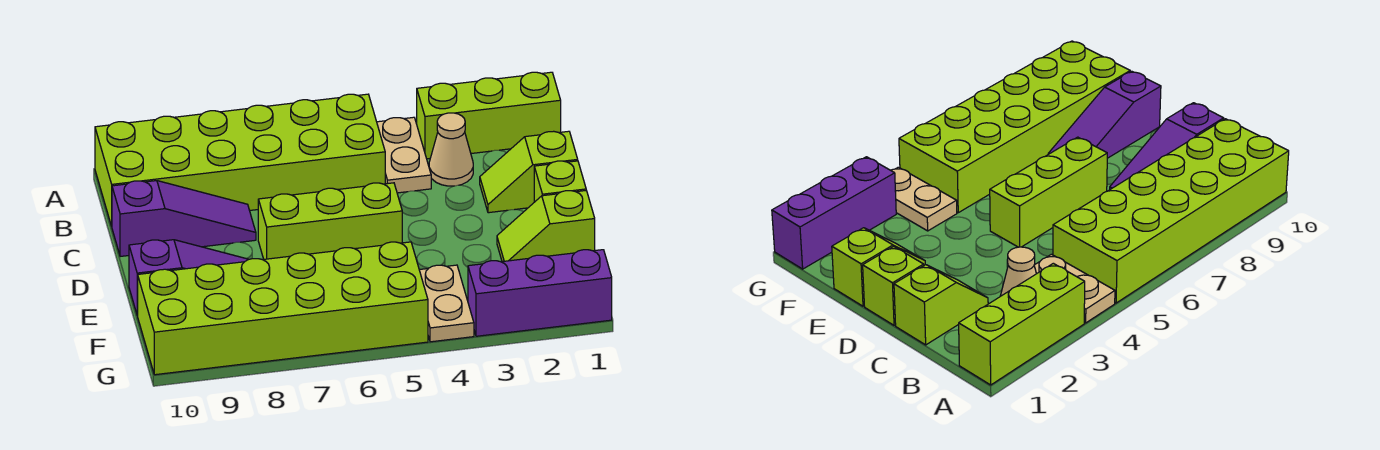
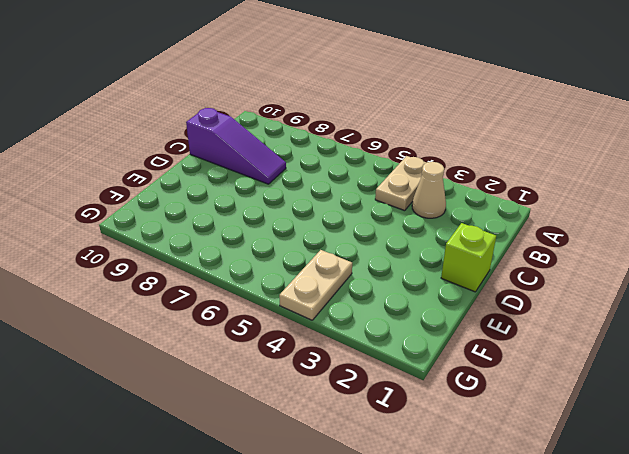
none -> lime 1x3 brick [417,72,561,159]
none -> lime 2x6 brick [95,94,385,226]
none -> lime 1x2 slope [480,131,578,213]

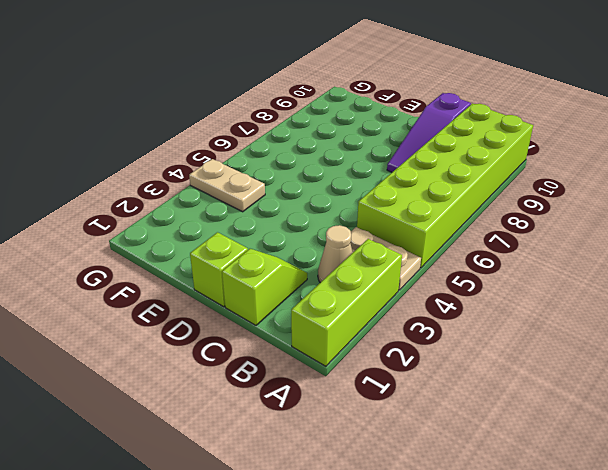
none -> lime 1x3 brick [258,183,402,259]
none -> lime 1x2 slope [497,190,595,262]
none -> purple 1x3 slope [129,240,249,315]

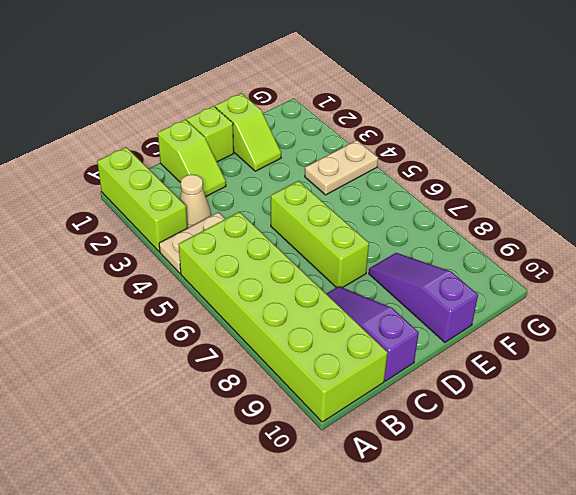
none -> lime 2x6 brick [137,242,428,375]
none -> purple 1x3 brick [468,250,612,336]

